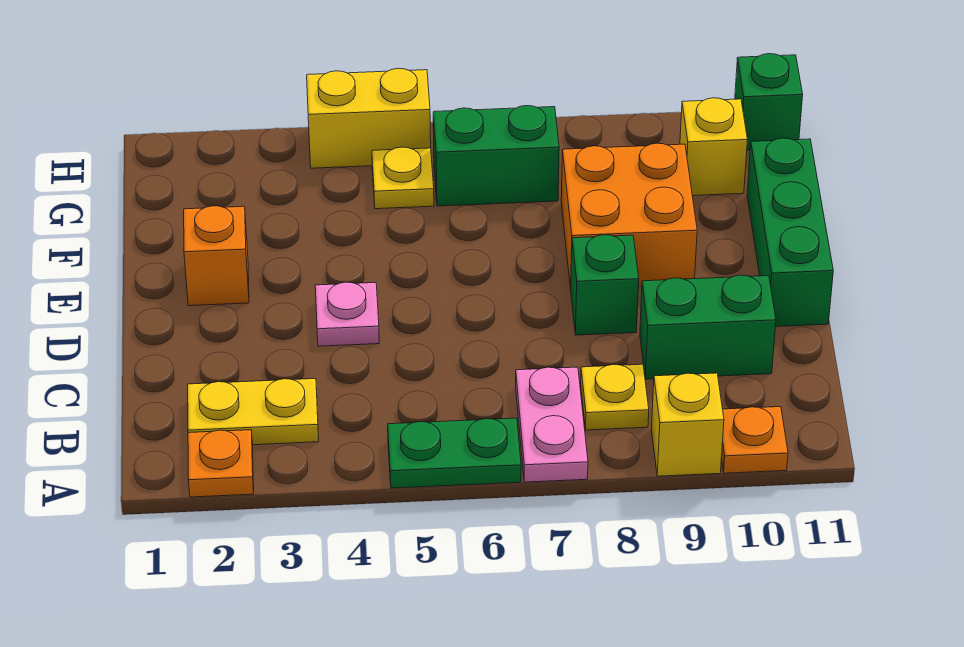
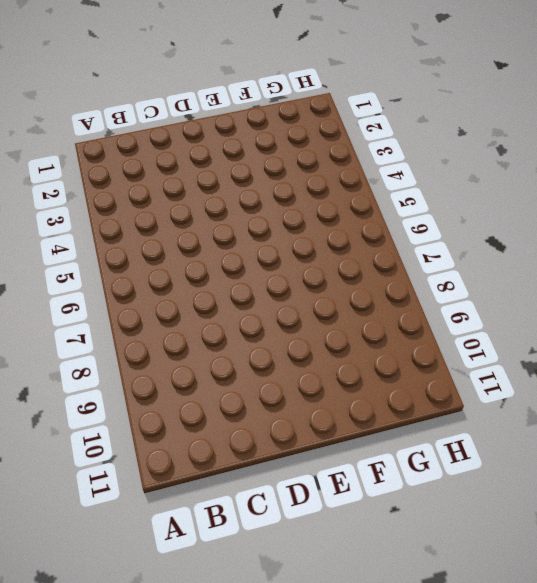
none -> orange 1x1 plate [188,430,254,497]
none -> green 1x2 plate [388,418,521,488]
none -> pink 1x2 plate [516,367,588,482]

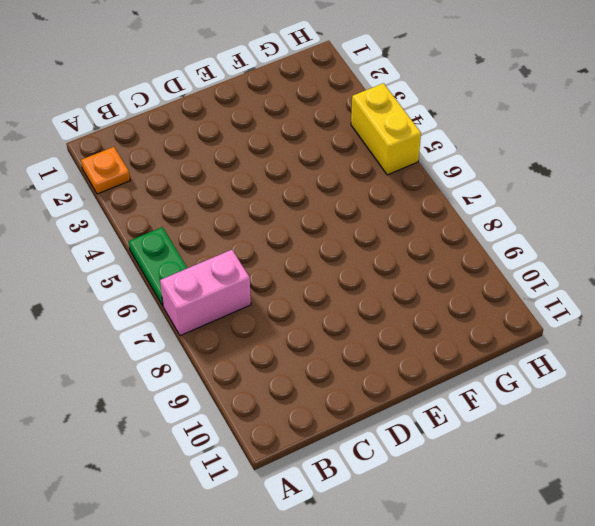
pink 1x2 brick [160,250,251,336] -> pink 1x2 plate [516,367,588,482]
none -> yellow 1x1 brick [651,373,724,476]
none -> orange 1x1 plate [721,407,788,473]
none -> yellow 1x2 plate [188,379,319,445]

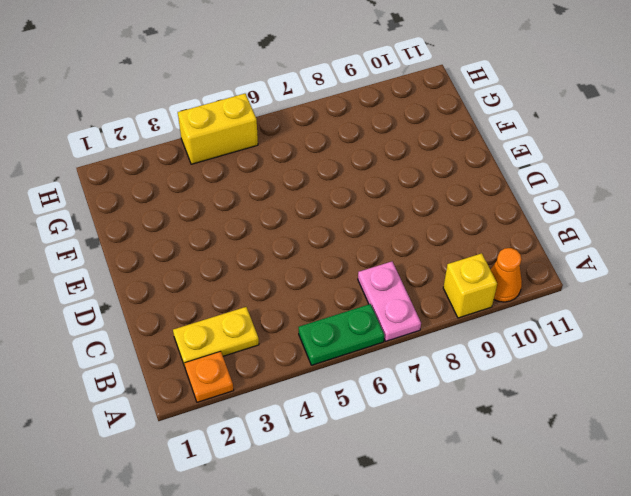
orange 1x1 cone [490,248,522,302] -> orange 1x1 plate [721,407,788,473]
none -> yellow 1x1 plate [581,364,649,430]
none -> green 1x2 brick [640,275,776,379]
none -> pink 1x1 plate [315,282,379,346]

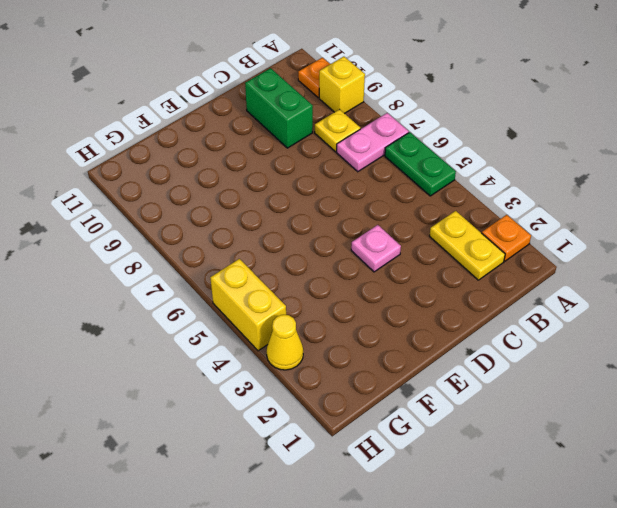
yellow 1x1 cone [267,315,303,370] -> none
none -> green 1x1 brick [571,235,639,335]
none -> green 1x3 brick [747,138,833,327]
none -> orange 1x1 brick [184,206,249,306]

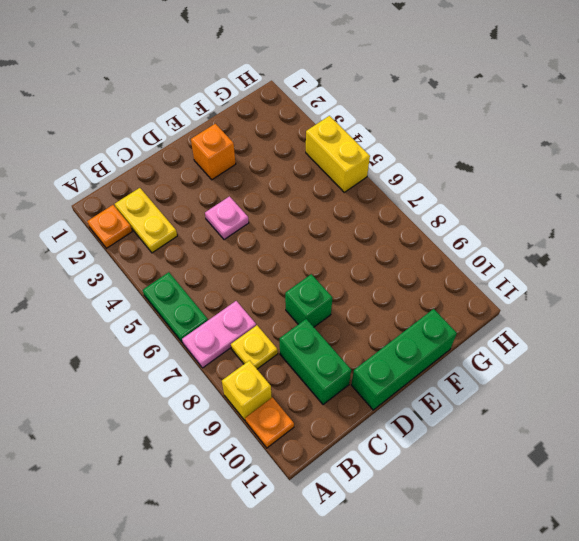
none -> orange 2x2 brick [561,143,697,289]
none -> yellow 1x1 plate [372,147,434,209]
none -> green 1x2 brick [433,106,559,206]

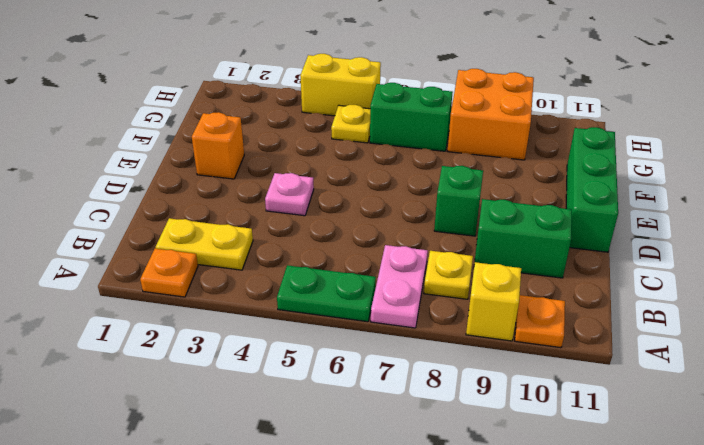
orange 2x2 brick [448,69,534,160] -> orange 2x2 brick moved to [561,143,697,289]
none -> yellow 1x1 brick [680,98,747,196]
none -> green 1x1 brick [735,54,803,150]

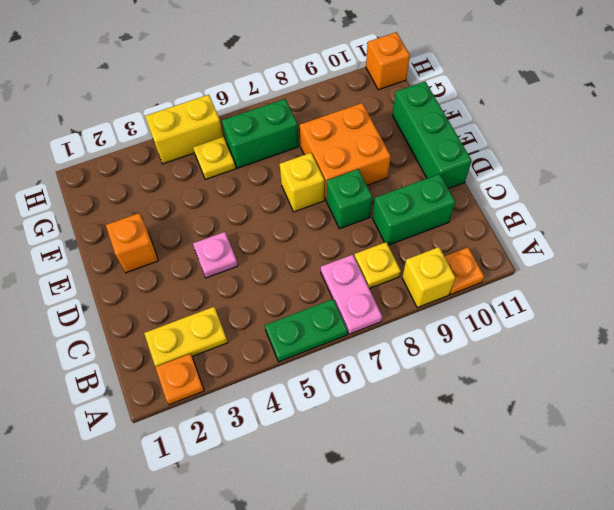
yellow 1x1 brick [280,153,324,212] -> yellow 1x1 brick moved to [680,98,747,196]
orange 1x1 brick [366,32,410,90] -> green 1x1 brick [735,54,803,150]

